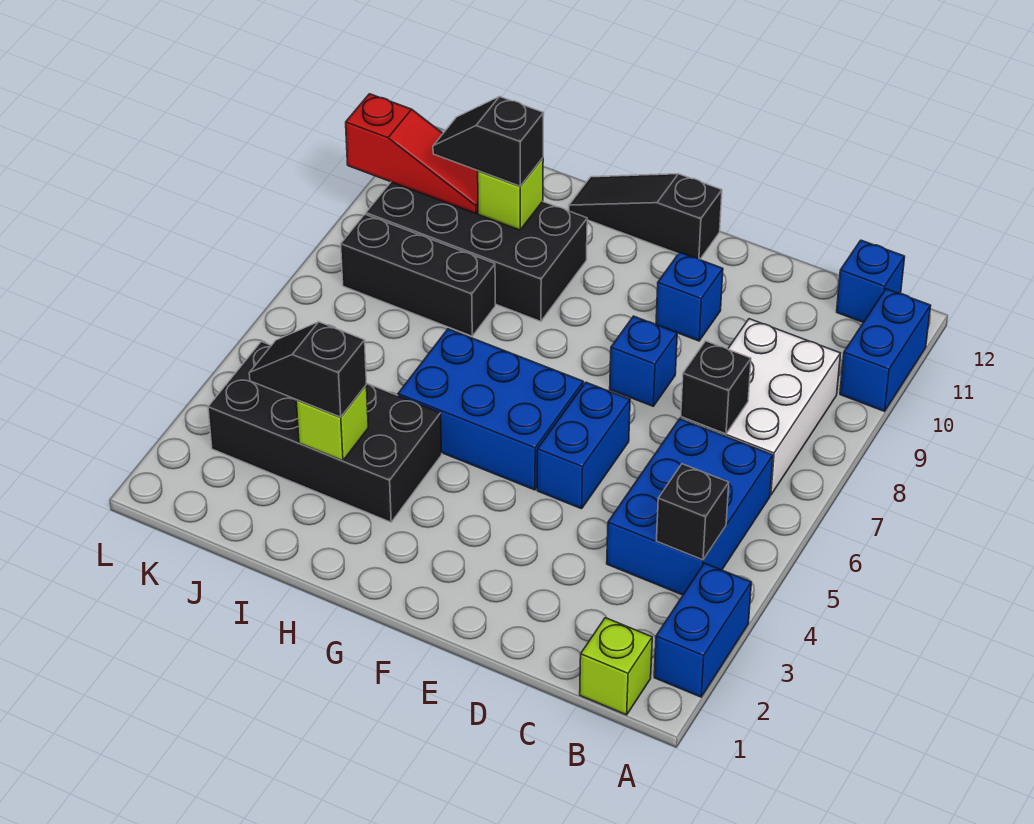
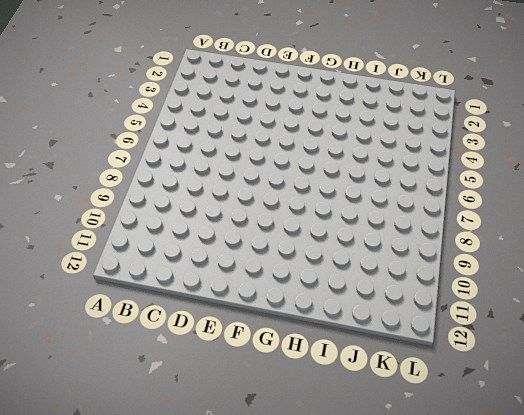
none -> blue 1x2 brick [654,563,751,697]
none -> blue 1x2 brick [840,289,931,411]
none -> lime 1x1 brick [580,618,652,715]

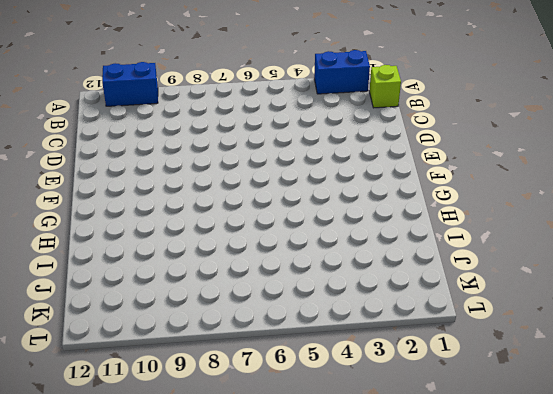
none -> blue 2x3 brick [607,419,773,595]
none -> white 2x3 brick [681,319,840,495]
none -> blue 1x1 brick [837,240,905,322]

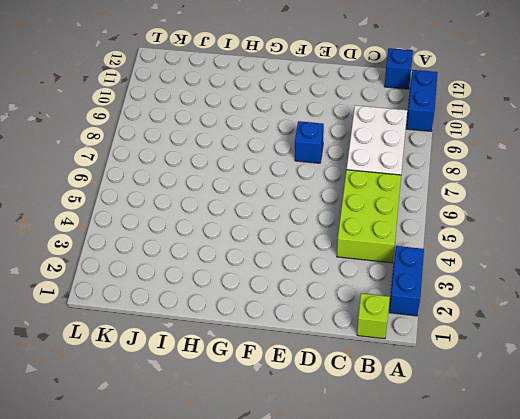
lime 2x3 brick [337,170,401,263] -> blue 2x3 brick [607,419,773,595]
none -> blue 1x2 brick [537,382,630,509]
none -> blue 1x1 brick [656,252,723,341]
none -> blue 2x3 brick [398,329,583,490]

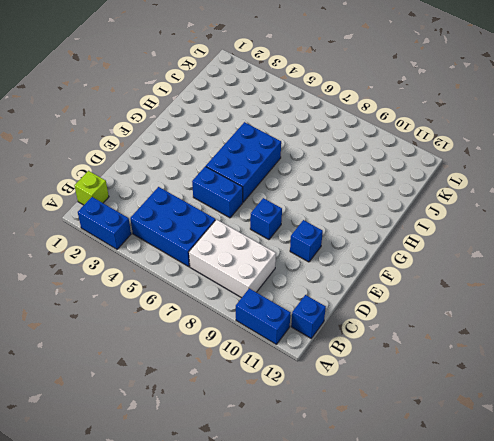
none -> black 1x3 slope [569,174,722,259]
none -> black 2x4 brick [208,342,442,522]
none -> black 2x4 brick [366,182,587,321]

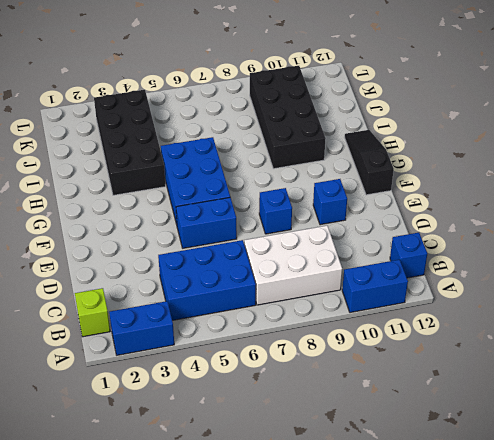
none -> black 1x3 brick [341,214,495,336]
none -> black 1x1 brick [657,464,729,560]
none -> black 1x1 brick [681,341,751,434]

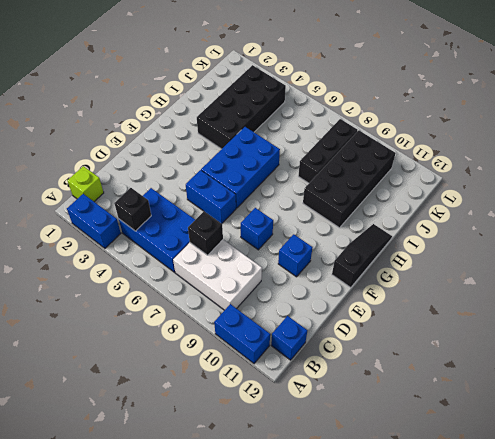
none -> lime 1x1 brick [296,385,368,461]
none -> lime 1x1 brick [478,158,543,230]
none -> red 1x3 slope [346,94,478,214]

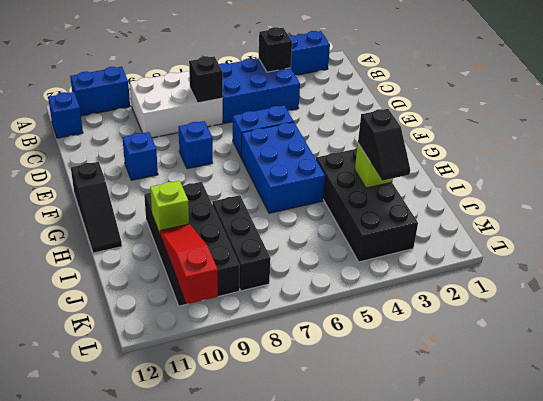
none -> lime 1x1 brick [580,618,652,715]
none -> black 1x2 slope [433,97,544,186]

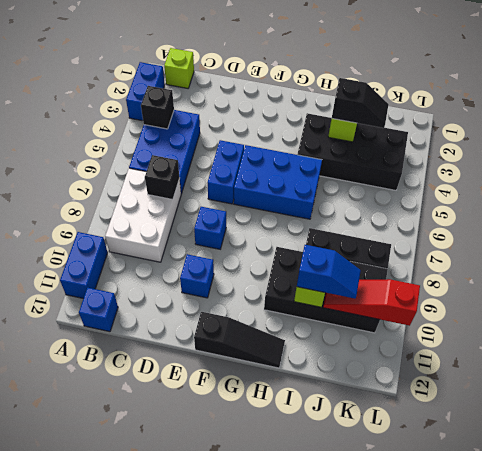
blue 1x2 slope [297,245,361,299] -> black 1x2 slope [433,97,544,186]

